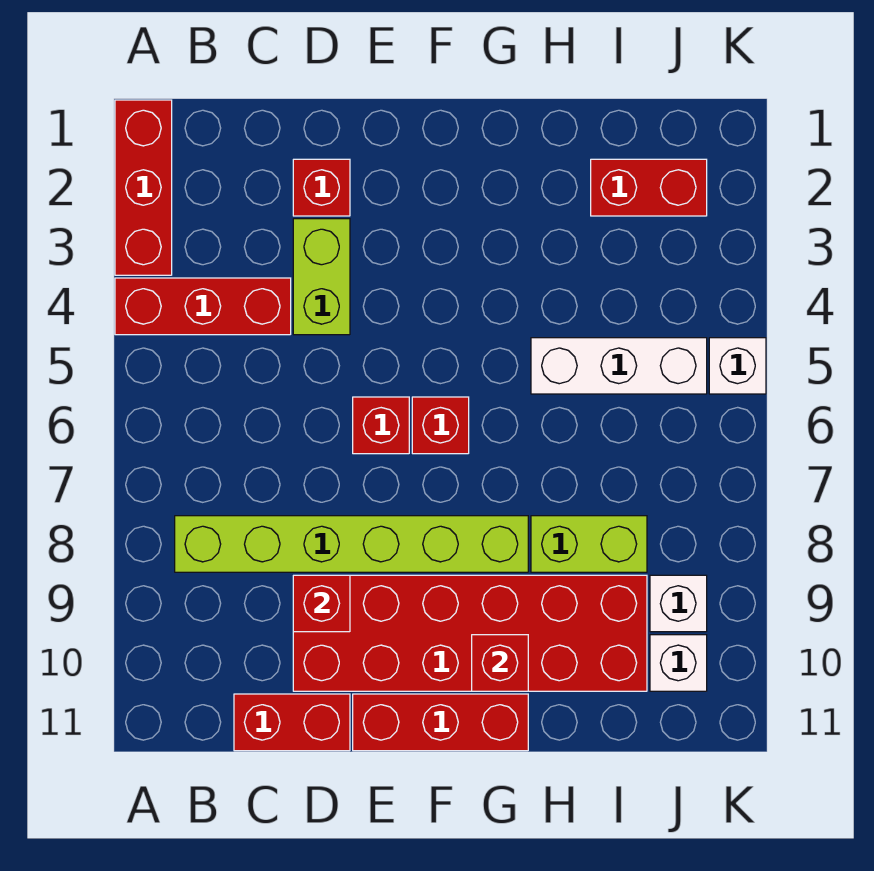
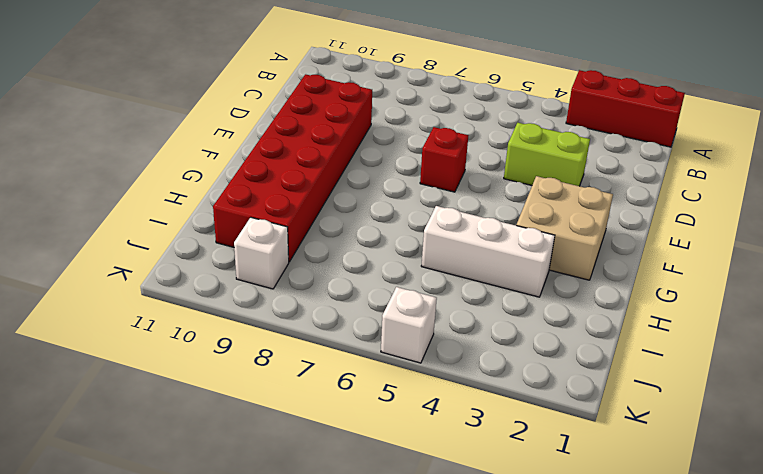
tan 2x2 brick [516,176,613,280] -> none
white 1x3 brick [421,206,555,297] -> white 1x3 brick turned to [531,338,707,394]
none -> red 1x3 brick [115,278,291,335]
none -> lime 1x6 brick [175,516,528,572]
none -> red 1x2 brick [234,694,350,751]

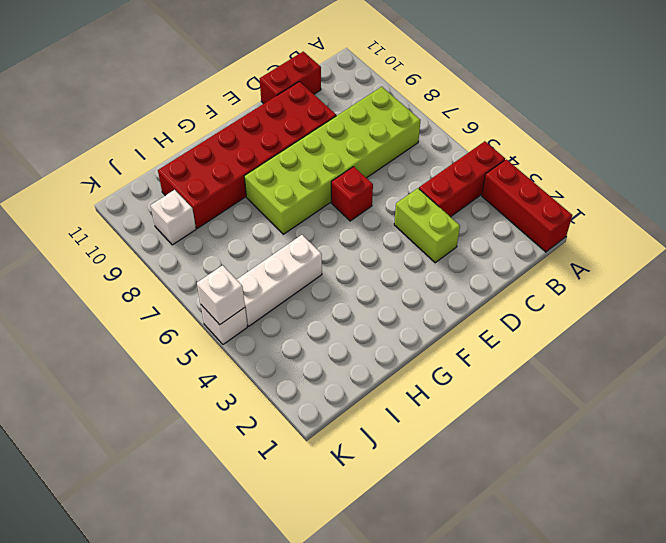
lime 2x6 brick [244,87,421,234] -> lime 1x6 brick [175,516,528,572]
white 1x1 brick [197,265,245,325] -> white 1x1 brick moved to [650,635,707,691]
none -> red 1x1 brick [293,159,350,216]
none -> red 1x3 brick [353,694,528,751]
none -> red 1x1 brick [412,397,469,454]

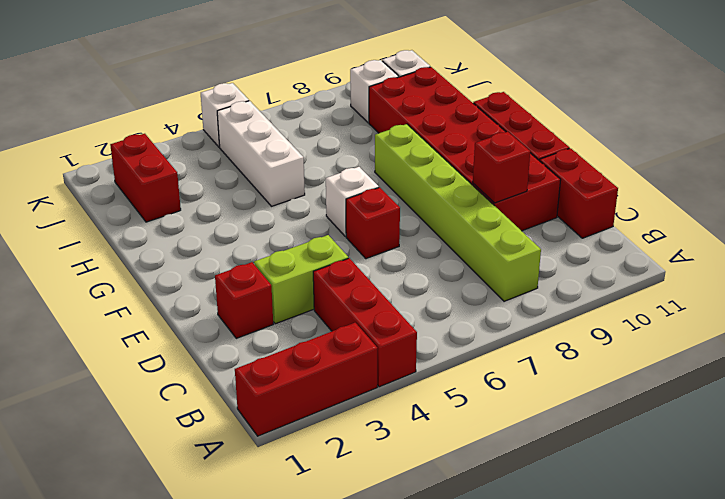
white 1x1 brick [326,167,379,236] -> red 1x1 brick [412,397,469,454]
none -> lime 1x2 brick [531,516,647,572]
none -> red 1x1 brick [472,635,528,691]

